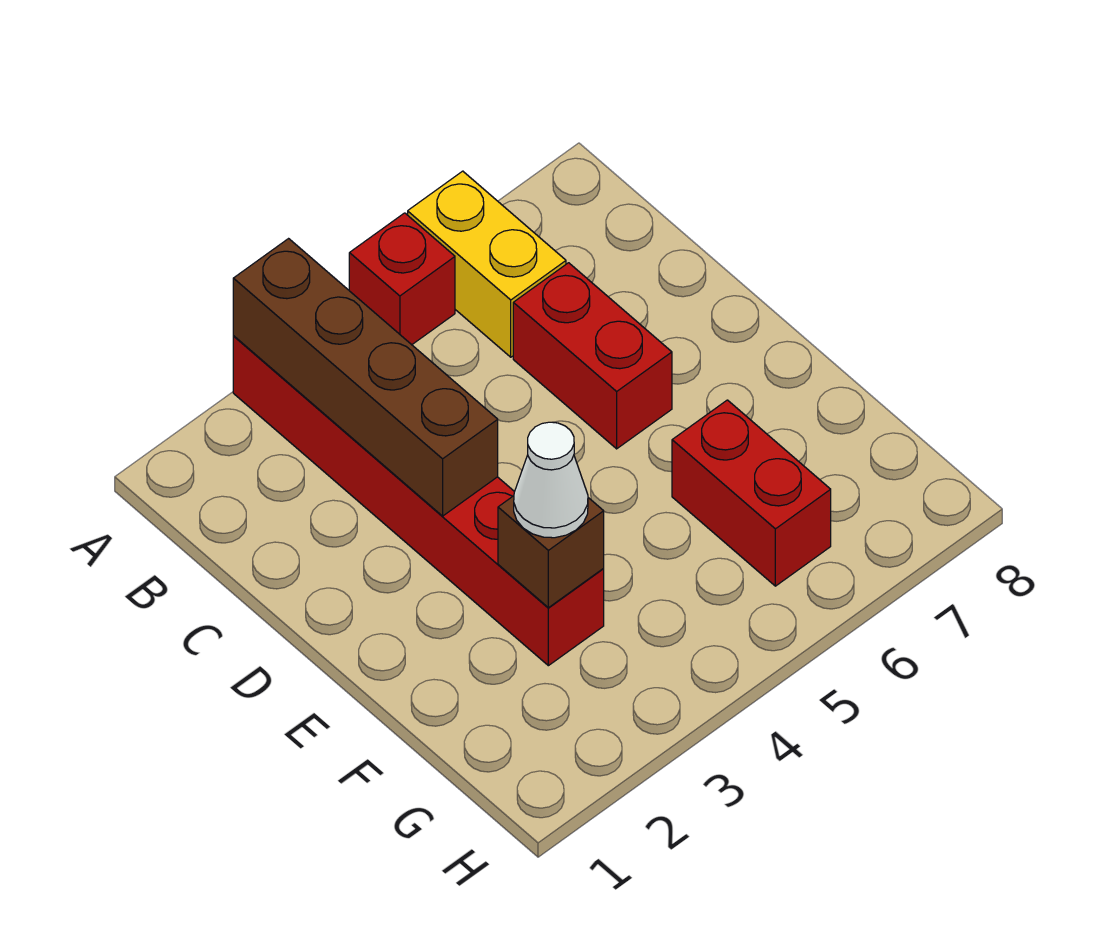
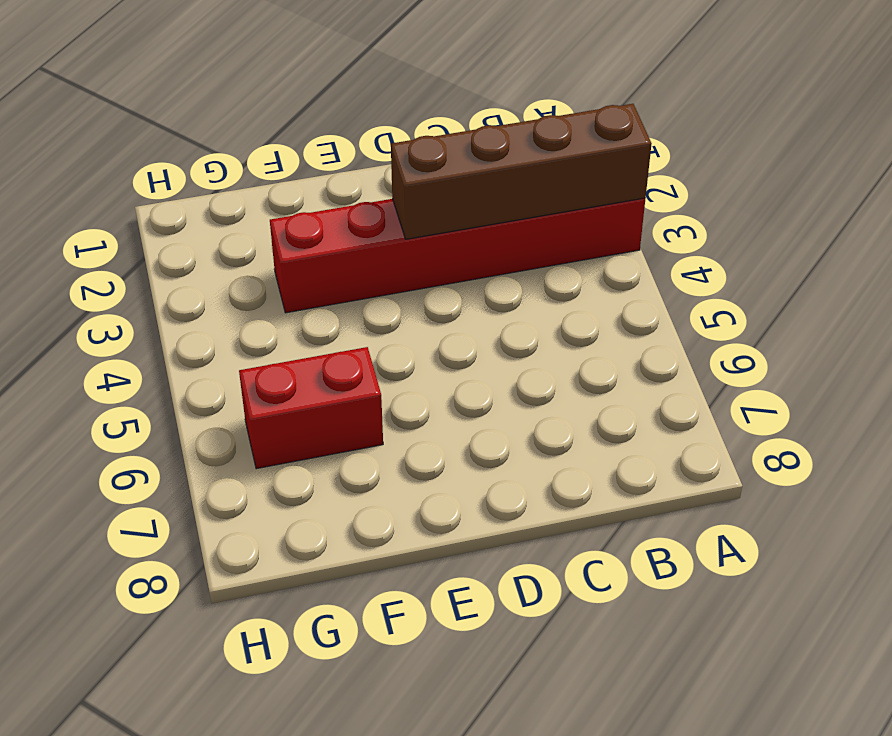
none -> red 1x1 brick [349,213,455,345]
none -> yellow 1x2 brick [408,171,566,357]

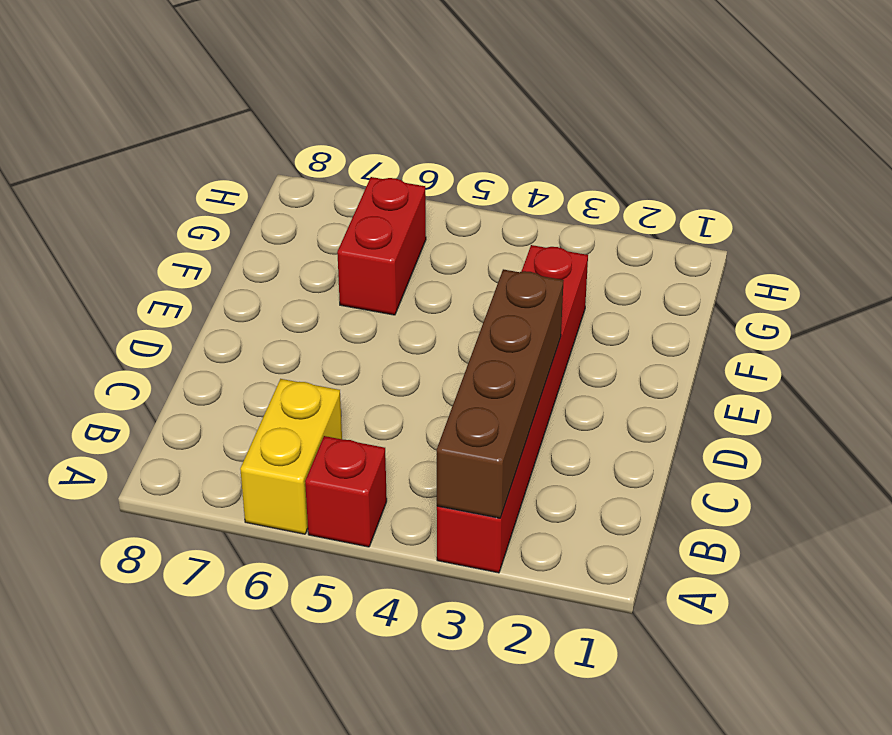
none -> red 1x2 brick [513,263,672,449]
none -> brown 1x1 brick [498,496,604,608]

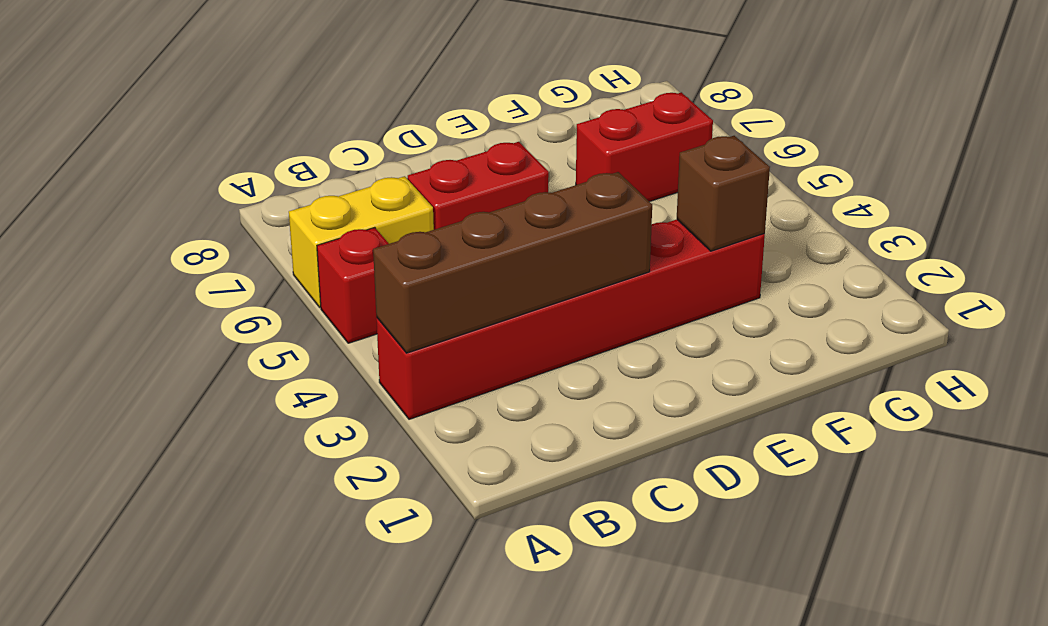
none -> white 1x1 cone [514,422,588,538]

